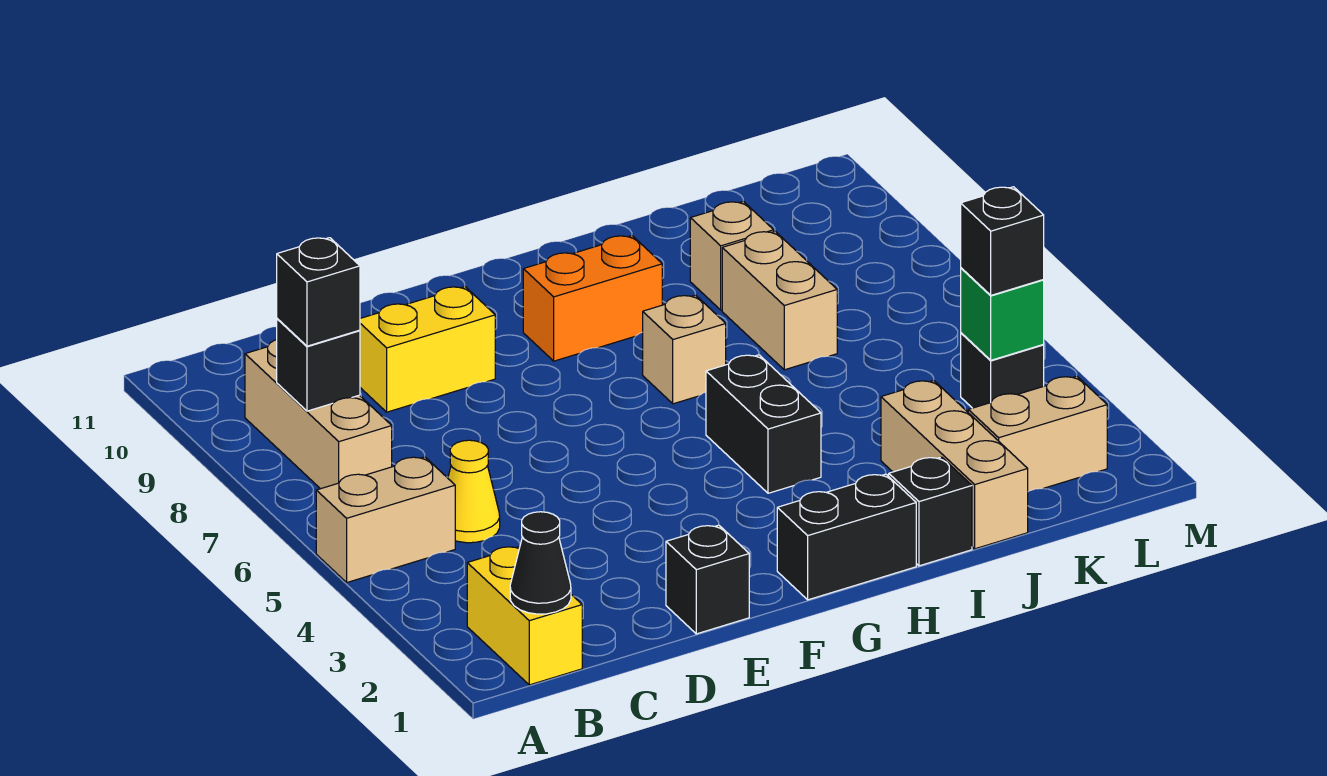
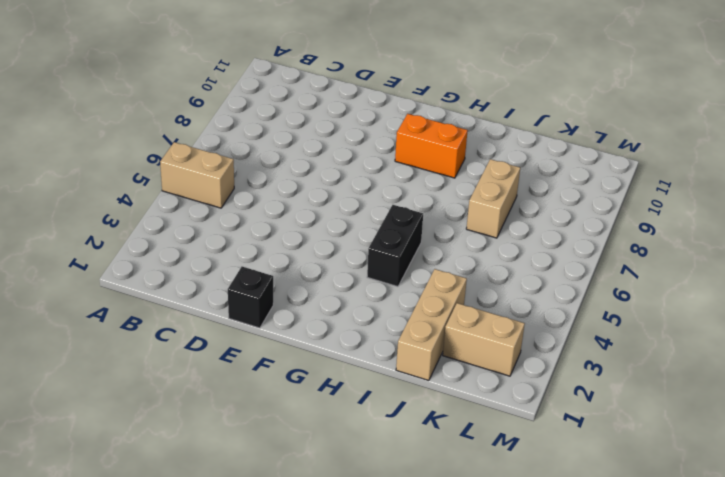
none -> yellow 1x2 brick [467,547,582,685]
none -> tan 1x3 brick [245,340,392,489]
none -> yellow 1x1 cone [448,440,500,543]

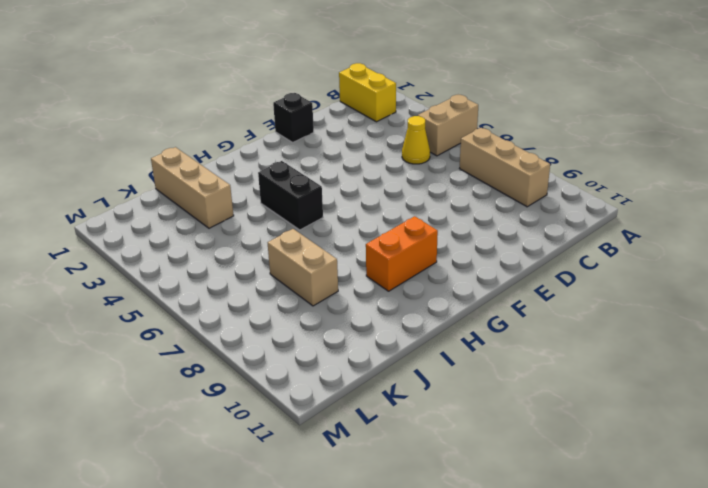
none -> yellow 1x2 brick [360,287,495,412]
none -> black 1x2 brick [777,474,916,600]
none -> tan 1x1 brick [643,295,726,404]

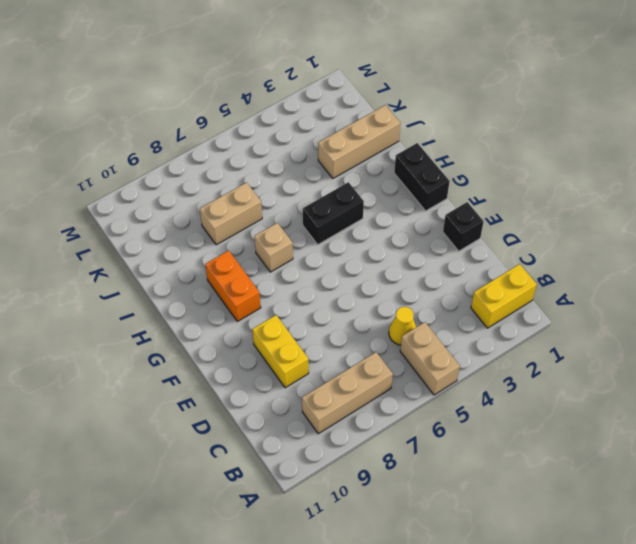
none -> black 1x1 brick [889,457,972,566]
none -> tan 1x1 brick [690,201,774,310]
none -> tan 1x2 brick [968,376,1107,492]

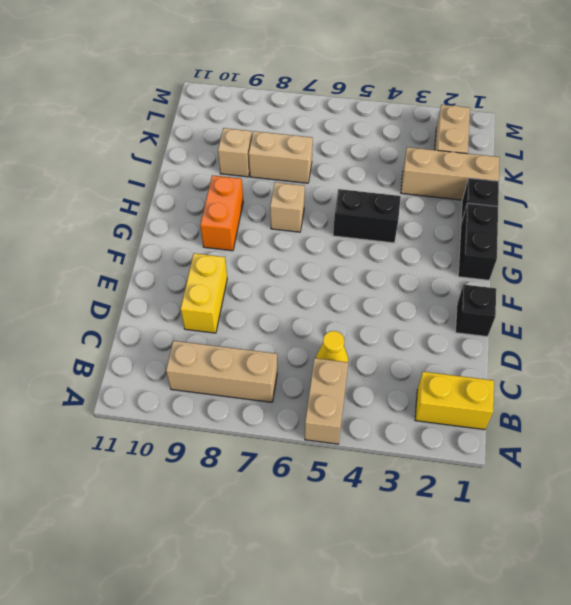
none -> black 1x1 brick [961,333,1044,408]
none -> black 1x1 cone [510,512,571,614]
none -> black 1x1 brick [277,319,360,411]

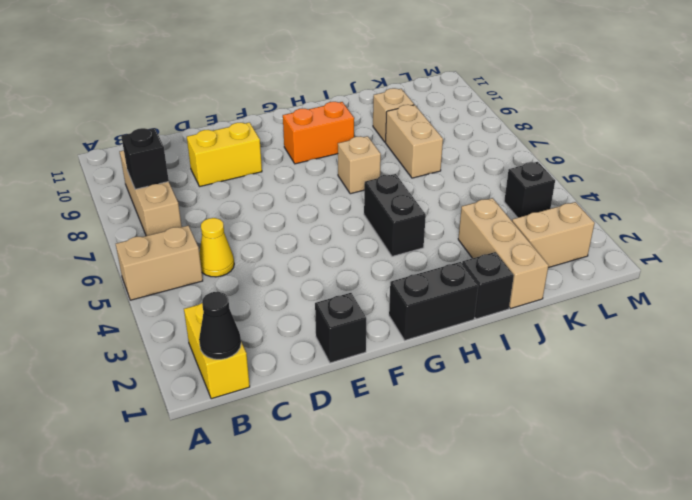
none -> green 1x1 brick [961,268,1044,360]
none -> black 1x1 brick [277,238,360,346]
none -> black 1x1 brick [961,187,1044,295]

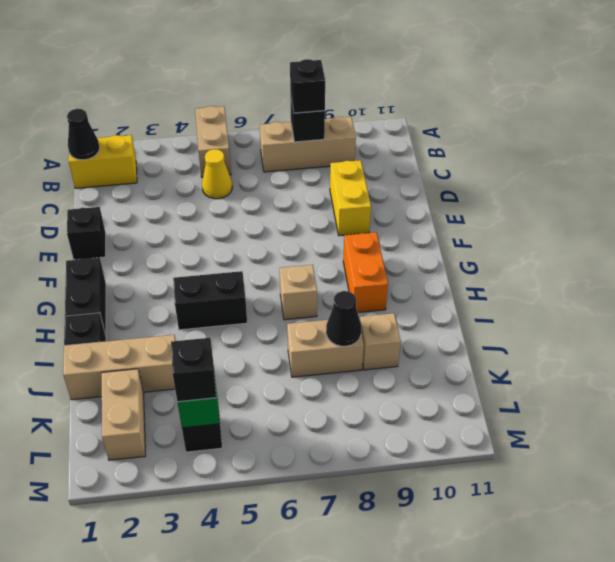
black 1x1 cone [326,291,361,346] -> none

